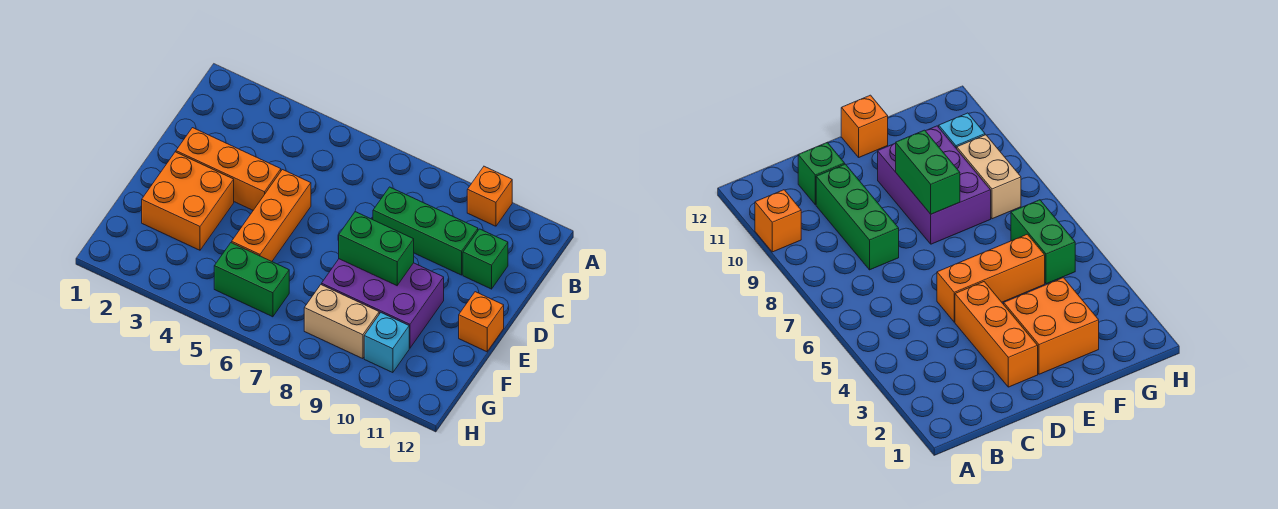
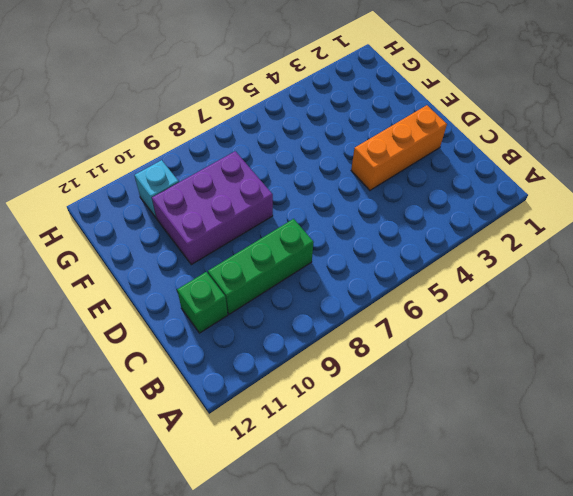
none -> orange 1x1 brick [467,166,512,226]
none -> orange 1x3 brick [232,170,311,261]
none -> orange 2x2 brick [142,152,234,250]

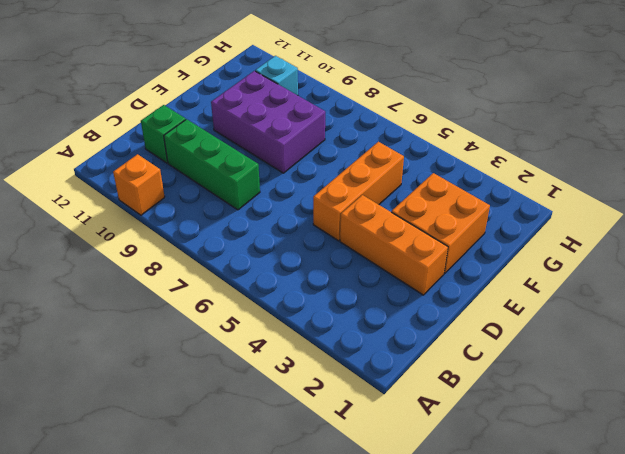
none -> orange 1x1 brick [459,292,504,352]
none -> green 1x2 brick [214,243,289,317]
none -> tan 1x2 brick [304,285,379,359]

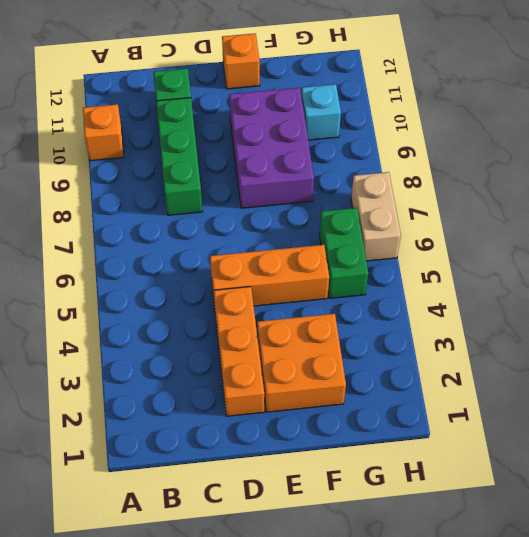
tan 1x2 brick [351,172,401,261] -> tan 1x2 brick moved to [304,285,379,359]
none -> green 1x2 brick [339,212,414,286]

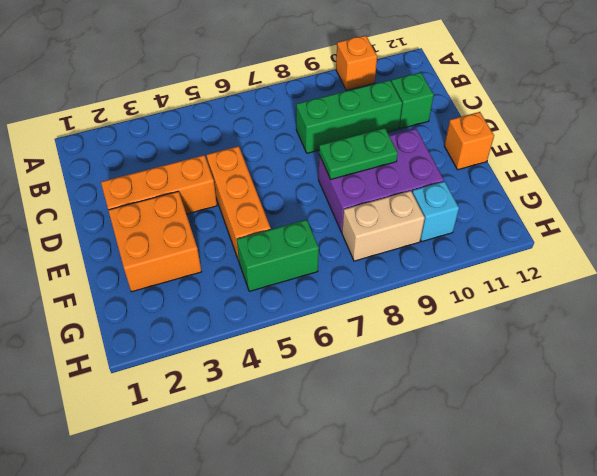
green 1x2 plate [319,128,398,179] -> green 1x2 brick [339,212,414,286]

